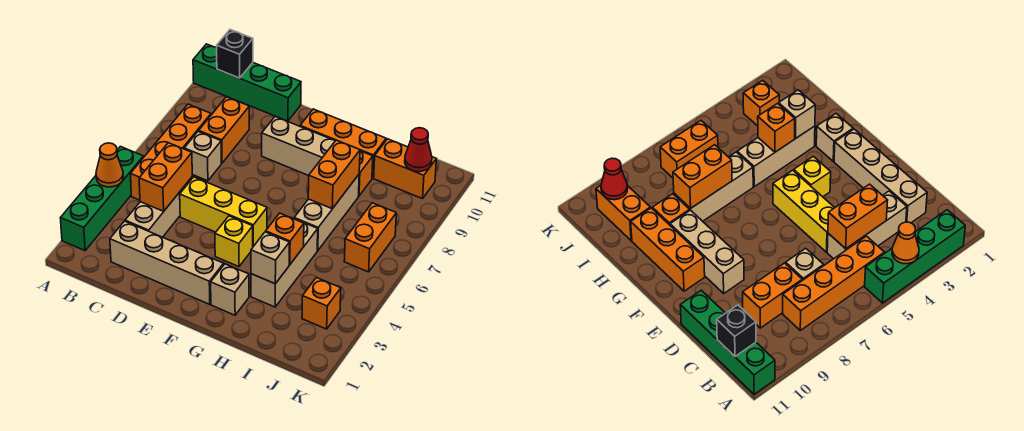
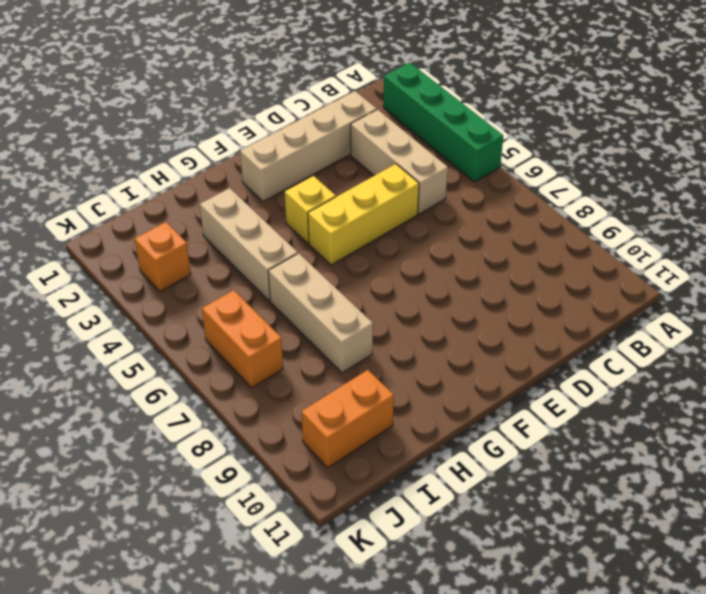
none -> green 1x4 brick [193,44,301,121]
none -> orange 1x4 brick [131,104,211,200]
none -> tan 1x1 brick [184,131,221,181]

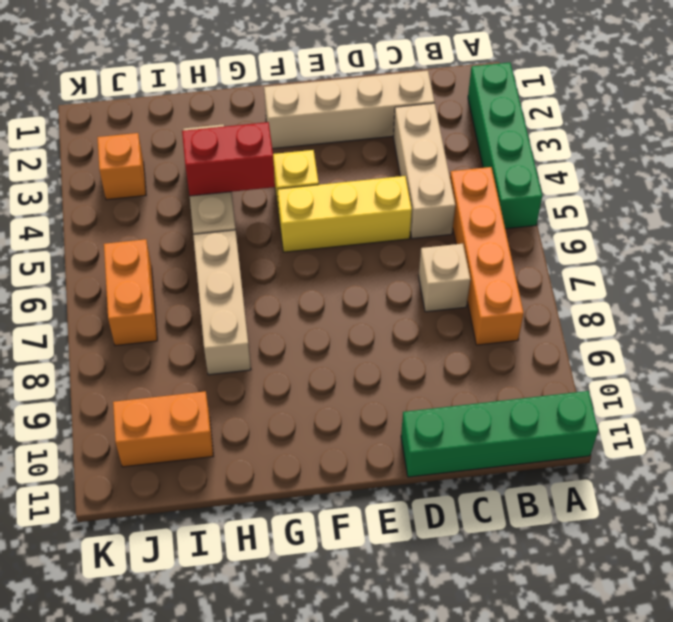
red 1x2 brick [182,122,275,196] -> orange 1x1 brick [266,213,304,265]
none -> orange 1x2 brick [199,97,249,163]
none -> tan 1x3 brick [262,116,335,176]
none -> orange 1x3 brick [300,109,386,178]

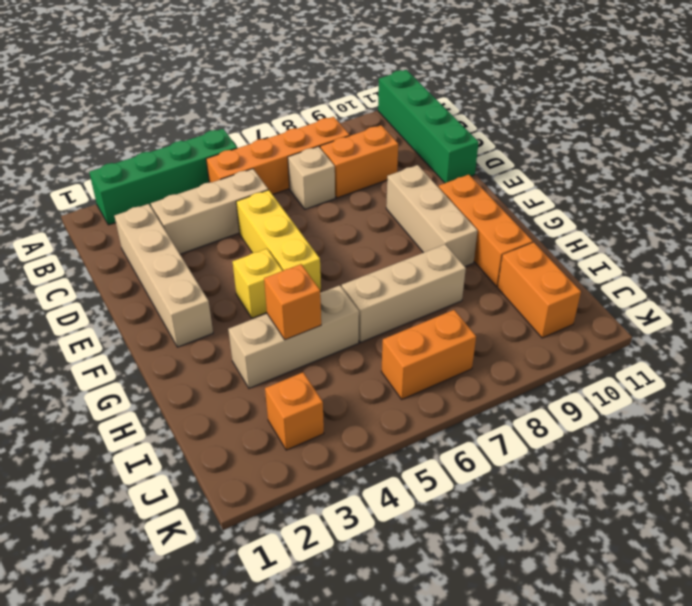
none -> tan 1x1 brick [211,264,249,315]
none -> orange 1x1 brick [359,151,373,196]
none -> orange 1x1 cone [96,143,123,187]

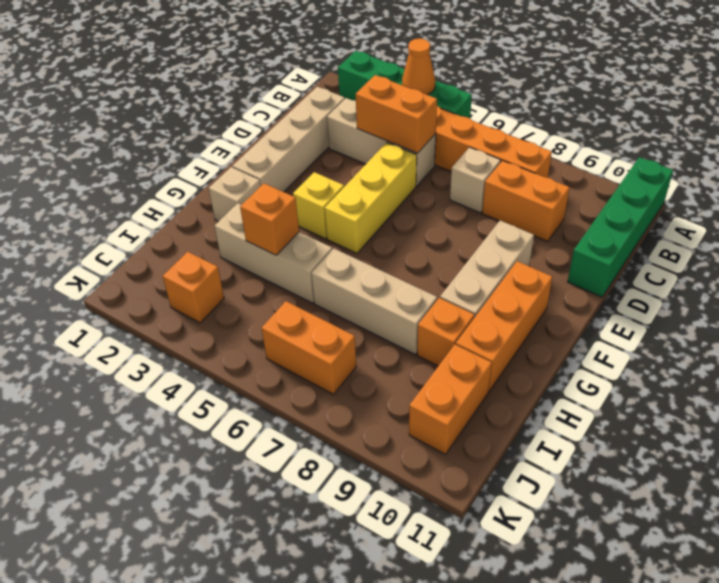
none -> black 1x1 brick [217,30,253,78]
none -> tan 1x1 brick [251,232,290,284]
none -> orange 1x2 brick [308,140,360,209]

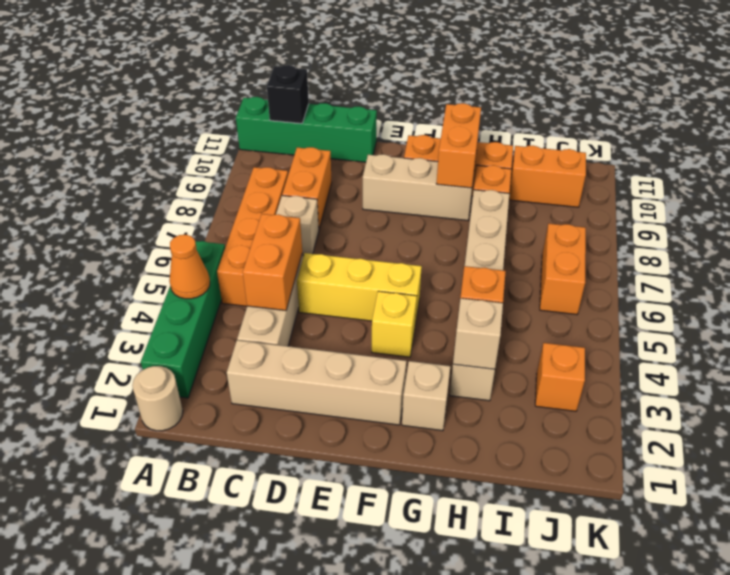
tan 1x1 round brick [132,366,183,431] -> none
orange 1x2 brick [436,103,481,188] -> orange 1x2 brick moved to [308,140,360,209]
none -> red 1x1 cone [405,128,432,172]

